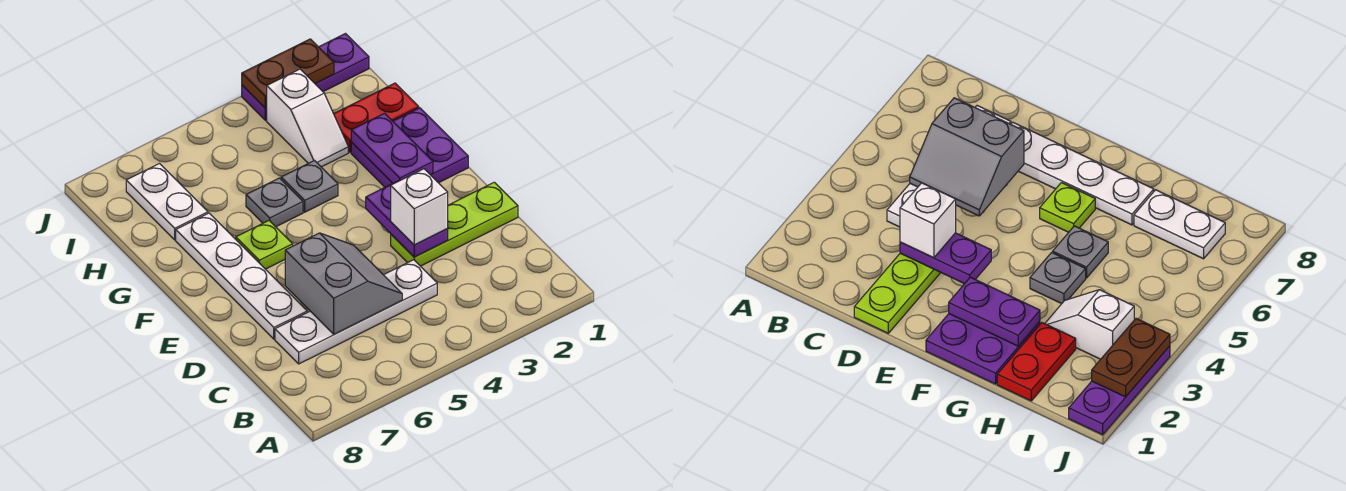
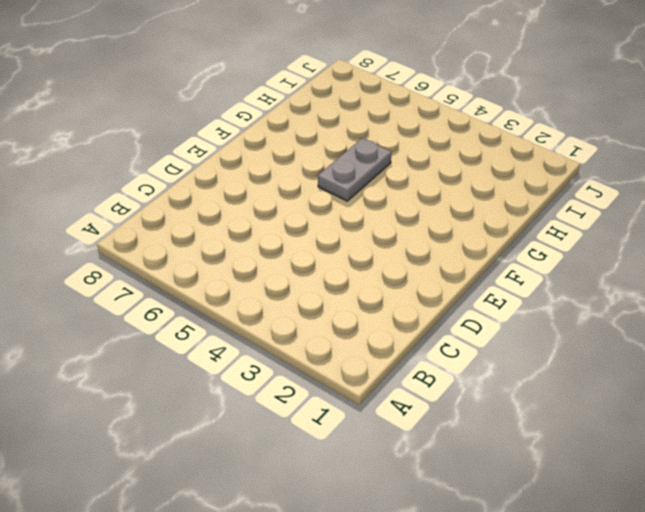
grey 1x2 plate [318,138,391,201] -> grey 1x1 plate [246,178,303,227]
none -> white 1x4 plate [275,260,437,364]
none -> lime 1x3 plate [391,182,518,266]
none -> white 1x4 plate [176,213,307,339]

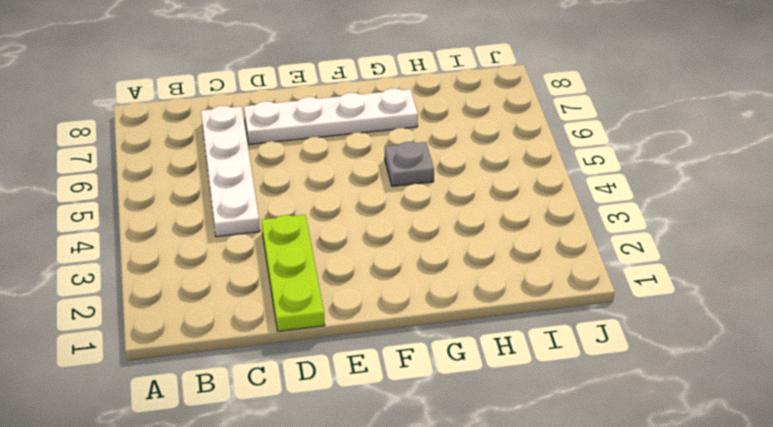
none -> purple 2x2 plate [351,108,468,187]
none -> lime 1x1 plate [236,221,293,269]
none -> grey 1x1 plate [281,161,338,212]

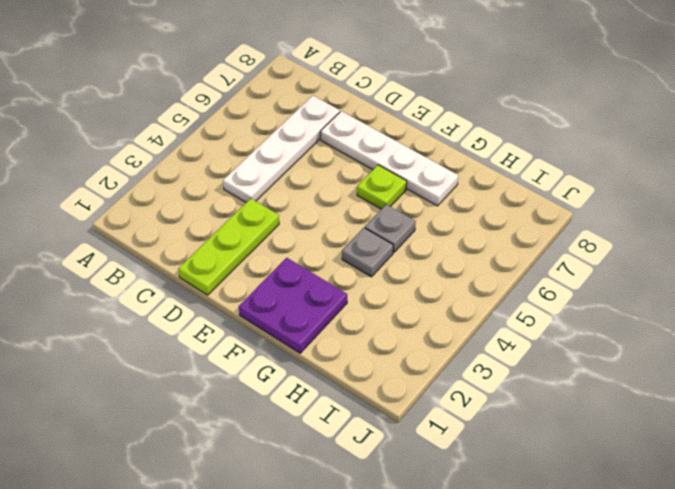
none -> red 1x2 plate [334,83,419,152]
none -> white 1x2 slope [267,69,348,167]
none -> white 1x2 plate [126,164,208,240]

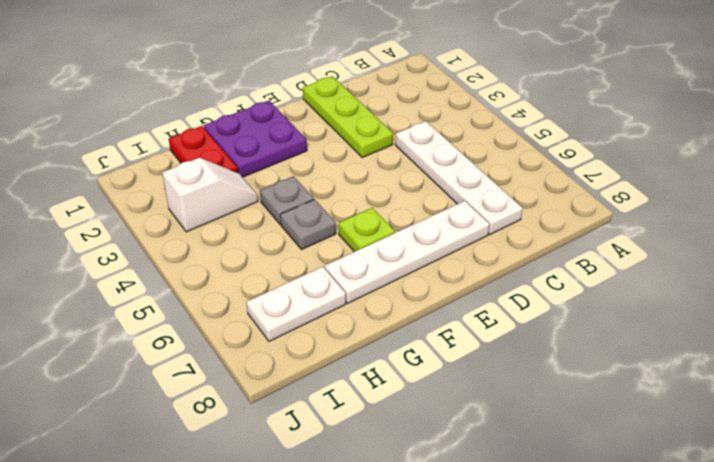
none -> purple 1x3 plate [242,34,369,120]
none -> grey 2x2 slope [285,233,402,334]
none -> purple 1x2 plate [366,181,448,257]

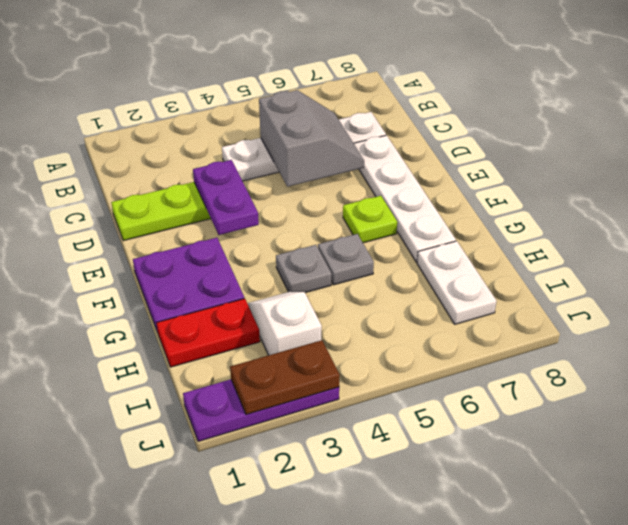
grey 2x2 slope [259,90,364,187] -> grey 2x2 slope turned to [285,233,402,334]
none -> purple 1x2 plate [351,113,433,183]
none -> white 1x1 brick [391,169,448,245]

